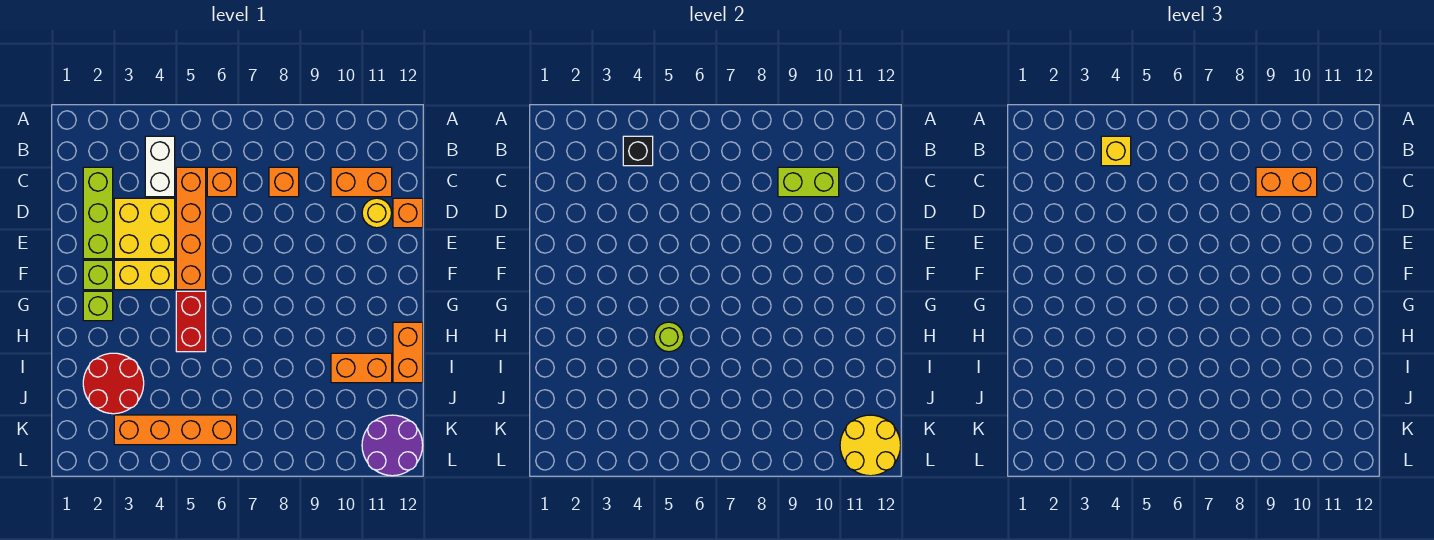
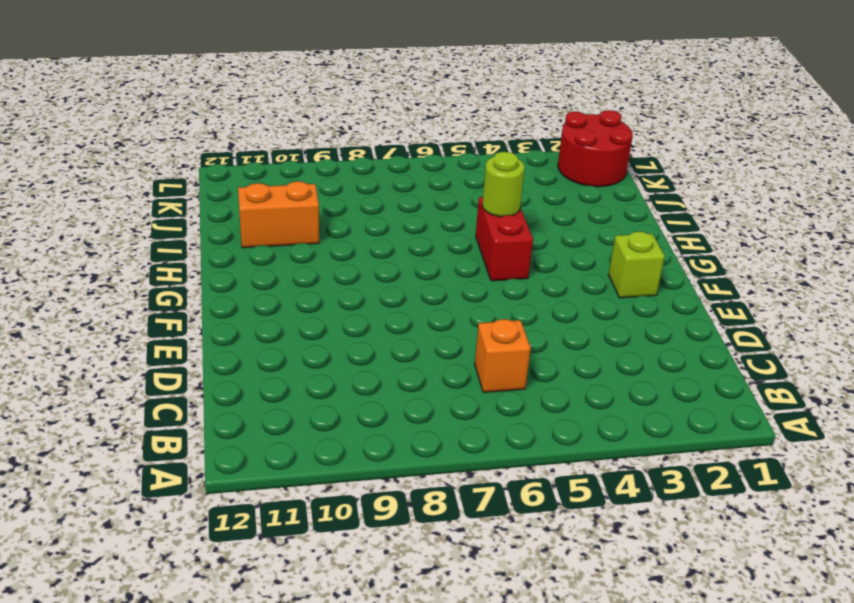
red 2x2 round brick [558,110,633,187] -> red 2x2 round brick moved to [83,353,144,414]
none -> white 1x2 brick [145,136,175,197]
none -> lime 1x3 brick [83,167,113,259]
none -> orange 1x4 brick [176,167,206,290]

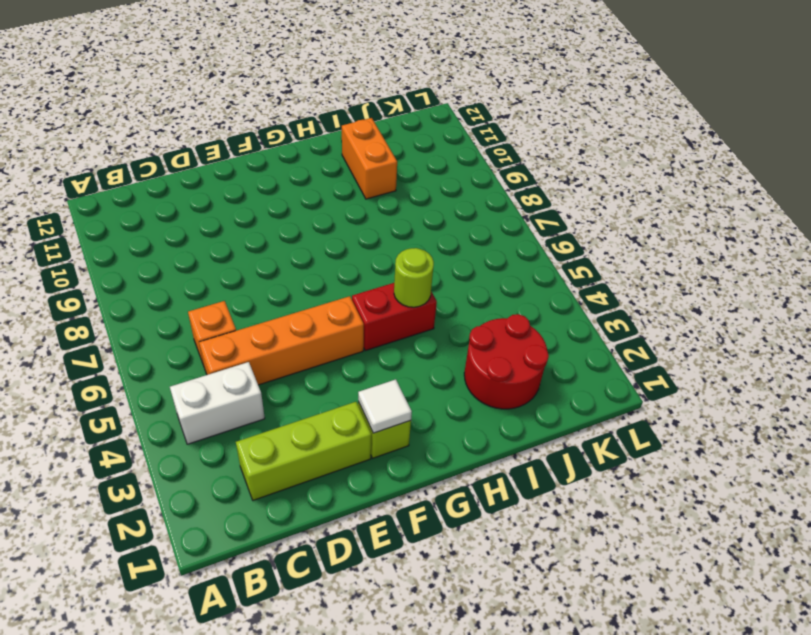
white 1x1 tile [358,379,412,433] -> none
none -> orange 1x1 brick [269,167,299,197]
none -> orange 1x2 brick [331,167,392,197]
none -> yellow 2x2 brick [114,198,175,259]

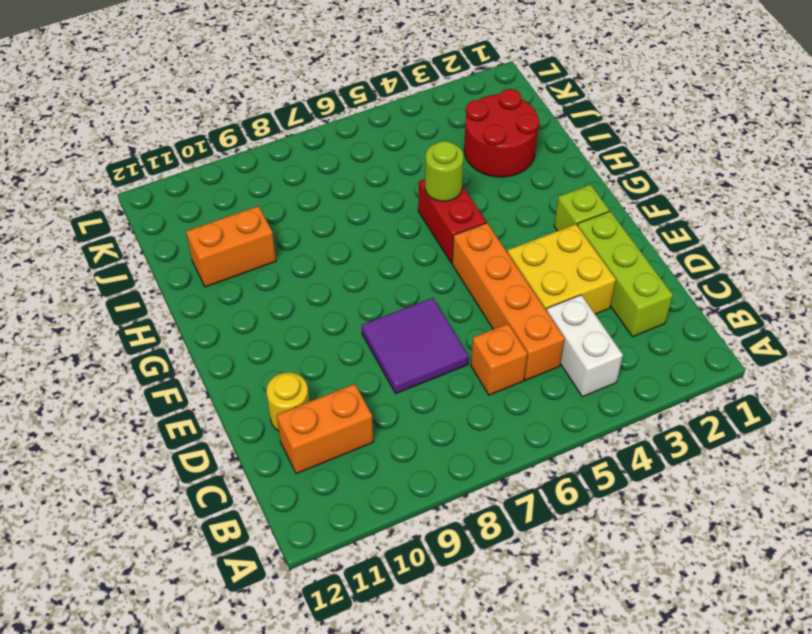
purple 2x2 tile [362,298,469,393] -> none
none -> orange 1x1 brick [269,167,299,197]
none -> orange 1x1 brick [393,198,423,228]
none -> yellow 1x2 brick [114,260,175,290]

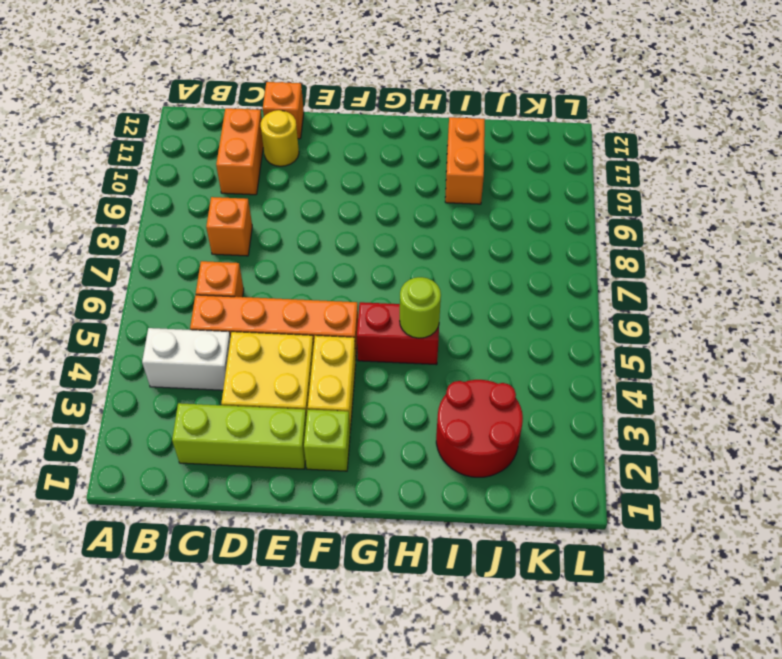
none -> lime 1x1 brick [83,291,113,321]
none -> orange 1x2 brick [393,322,423,383]
none -> orange 1x4 brick [114,415,237,445]

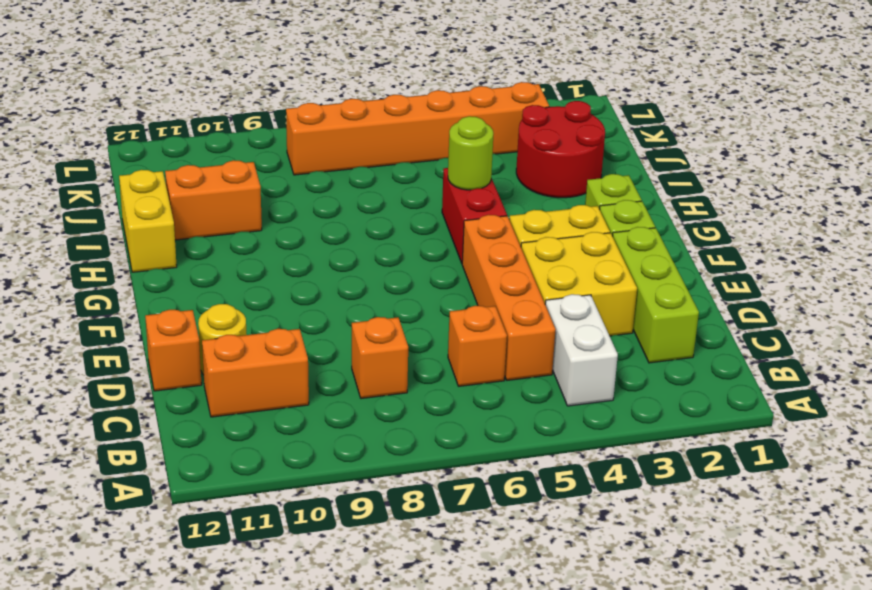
yellow 1x2 brick [119,170,177,272] -> orange 1x2 brick [393,322,423,383]
orange 1x6 brick [286,82,549,175] -> orange 1x4 brick [114,415,237,445]
none -> purple 2x2 round brick [362,415,423,476]
none -> black 1x1 brick [623,136,653,166]
none -> lime 1x2 brick [778,167,839,197]

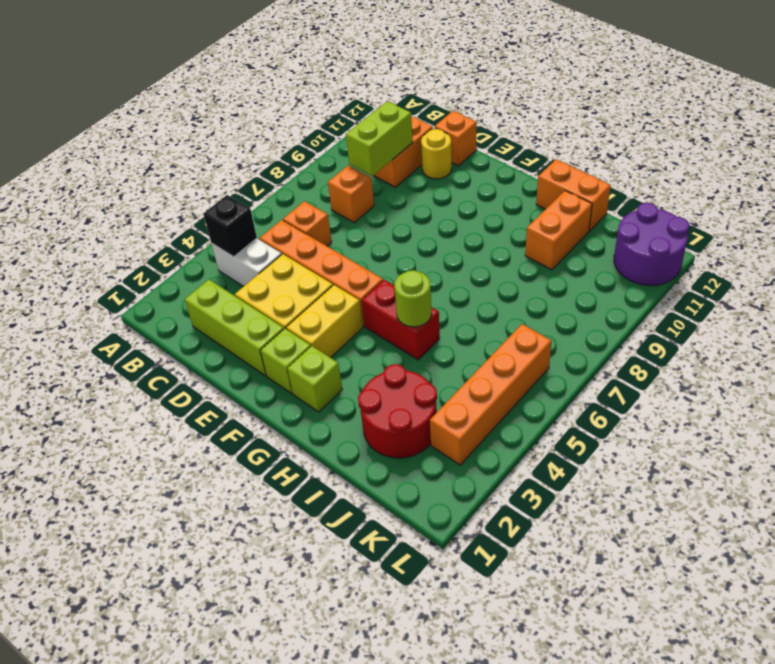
none -> yellow 2x2 round brick [840,415,901,476]
none -> yellow 1x1 brick [1101,136,1131,166]
none -> orange 1x2 brick [1256,167,1317,197]

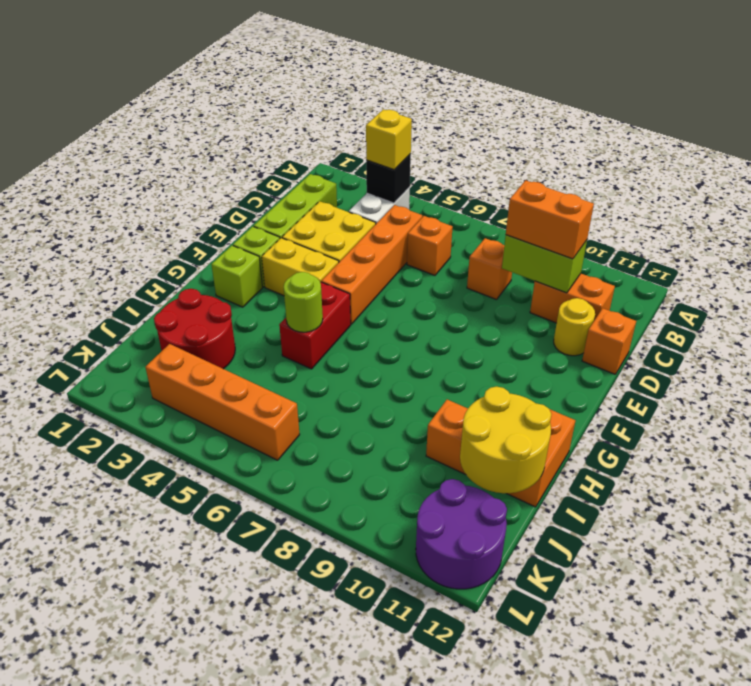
yellow 2x2 round brick [460,387,551,493] -> yellow 2x2 round brick moved to [840,415,901,476]

